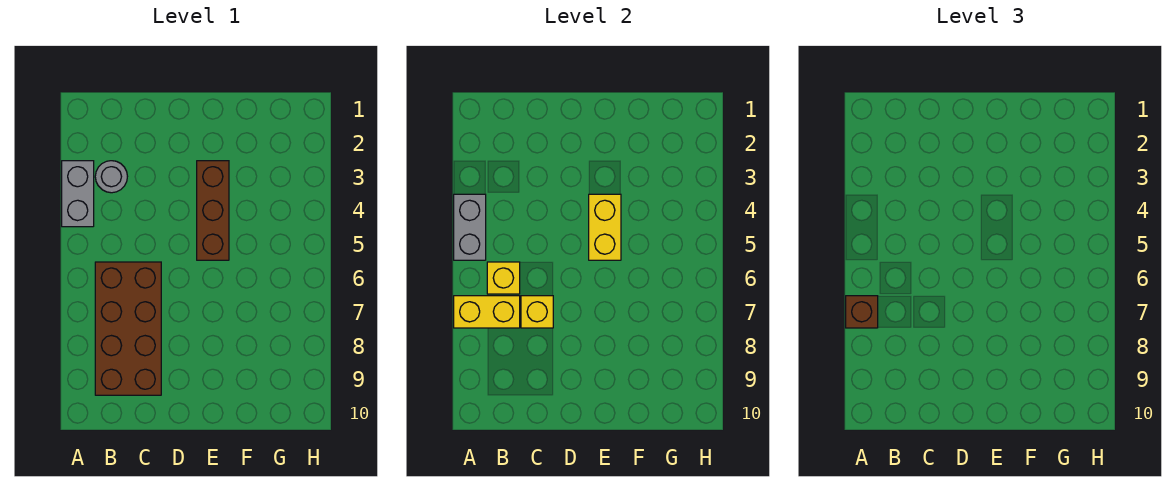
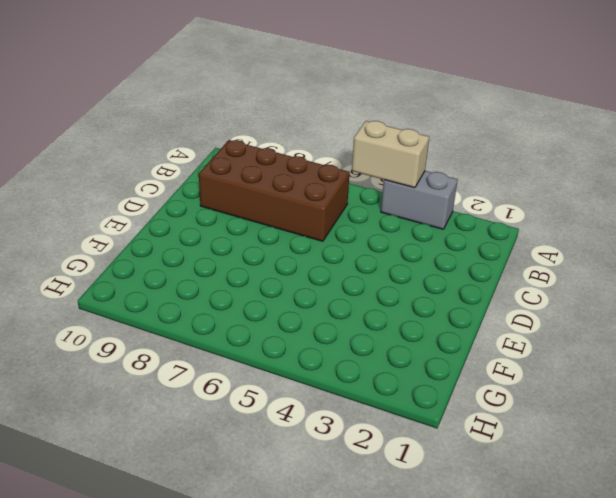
tan 1x2 brick [352,121,429,188] -> grey 1x2 brick [454,194,486,260]
none -> grey 1x1 round brick [95,161,127,193]
none -> brown 1x3 brick [197,161,229,260]

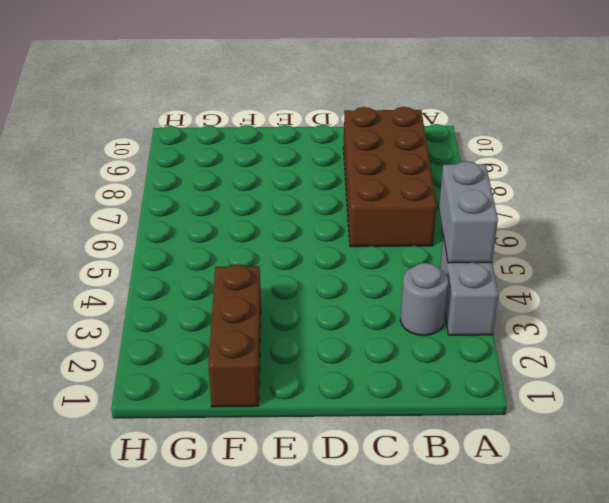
brown 1x3 brick [208,264,261,407] -> brown 1x3 brick moved to [197,161,229,260]
none -> yellow 1x2 brick [454,296,520,328]
none -> yellow 1x1 brick [487,262,520,294]

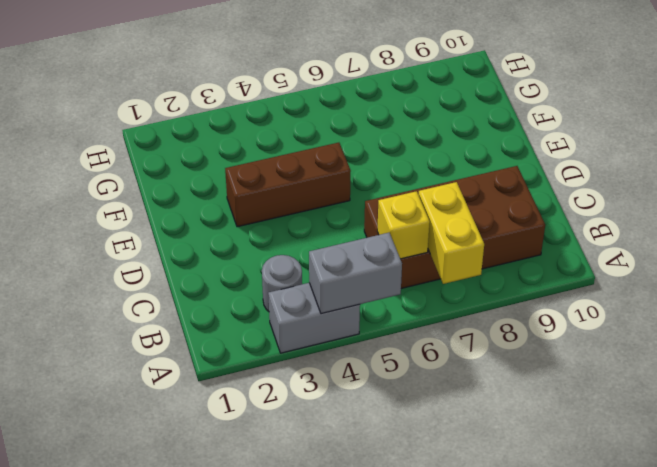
none -> yellow 1x1 brick [521,296,553,328]
none -> yellow 1x2 brick [589,194,621,260]

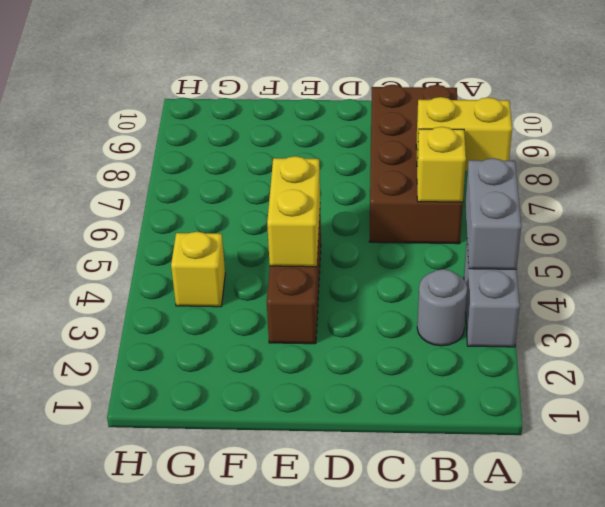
yellow 1x1 brick [171,232,225,307] -> yellow 1x1 brick moved to [521,296,553,328]
none -> brown 1x1 brick [846,296,878,328]

